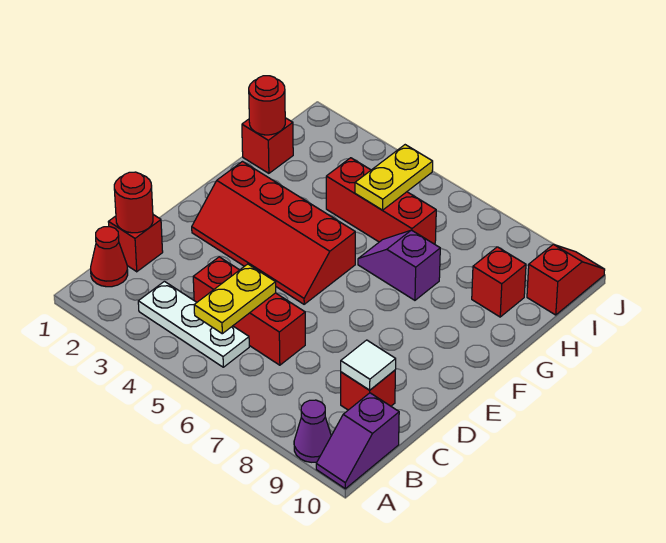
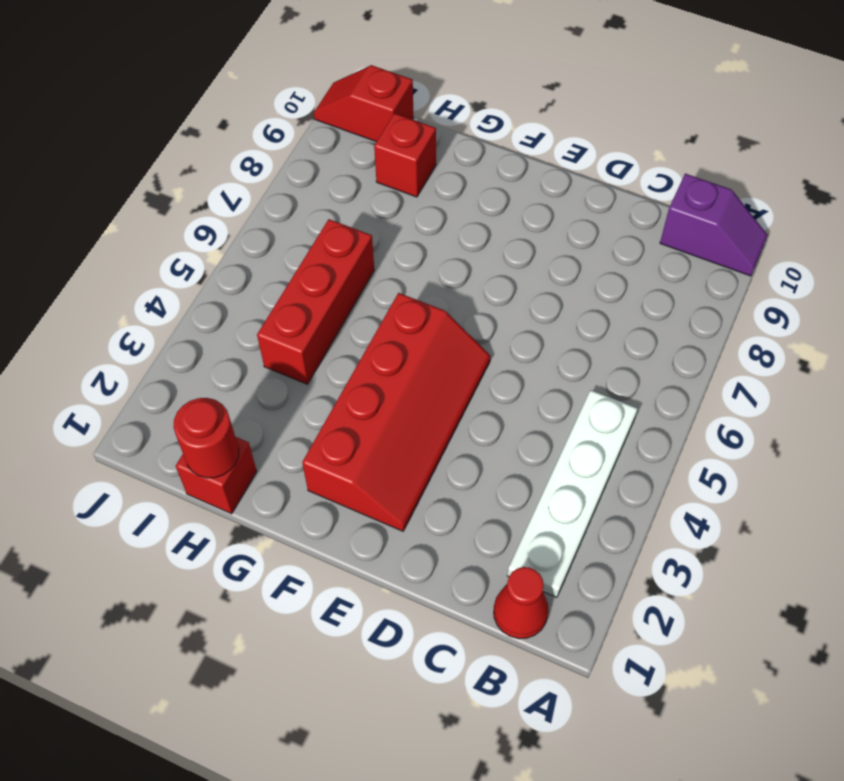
white 1x4 plate [507,390,638,597] -> white 1x3 plate [138,281,249,367]
none -> purple 1x1 cone [294,400,331,462]
none -> red 1x1 brick [109,215,163,272]
none -> red 1x3 brick [193,257,305,365]

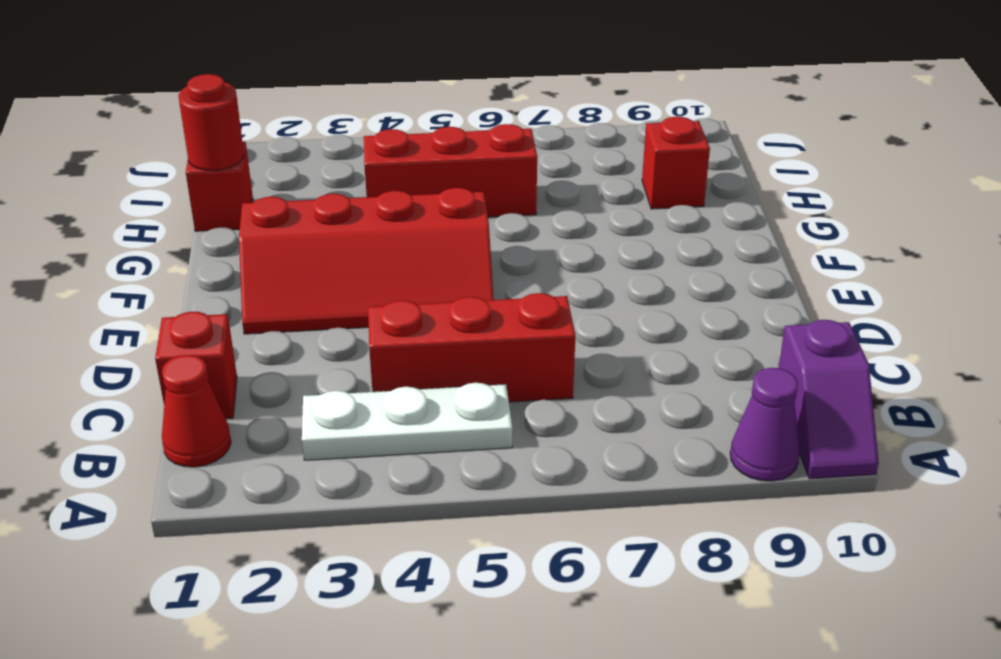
none -> red 1x1 brick [341,370,395,410]
none -> purple 1x2 slope [358,230,440,300]
none -> red 1x2 slope [527,244,605,315]

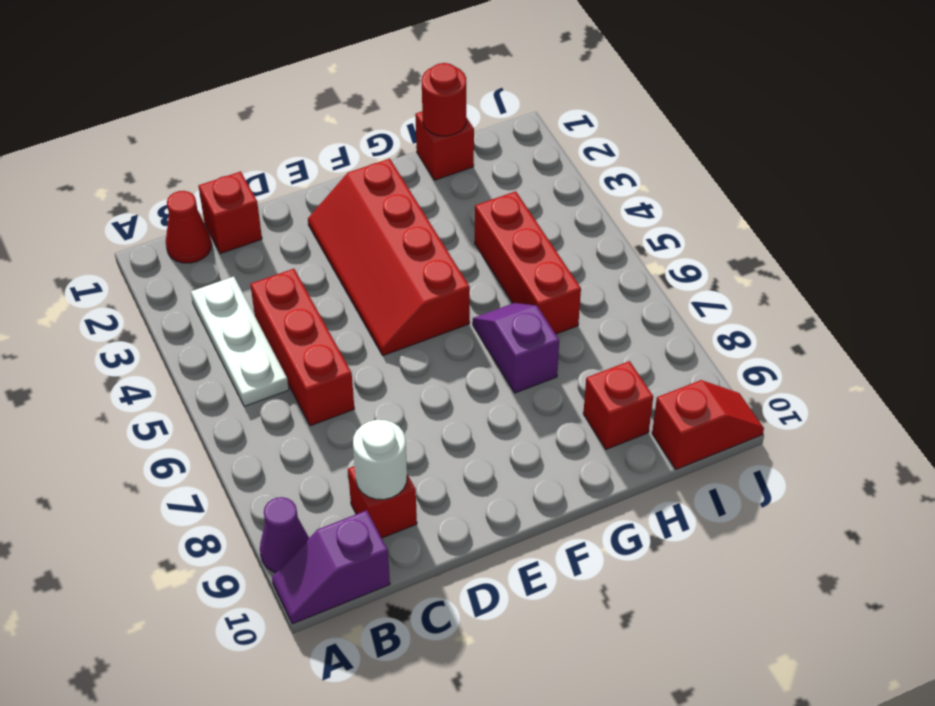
white 1x1 round brick [353,420,407,500] -> white 1x1 tile [341,340,396,390]
none -> yellow 1x2 plate [194,264,276,334]
none -> red 1x1 round brick [114,172,153,233]
none -> yellow 1x2 plate [355,145,433,210]

